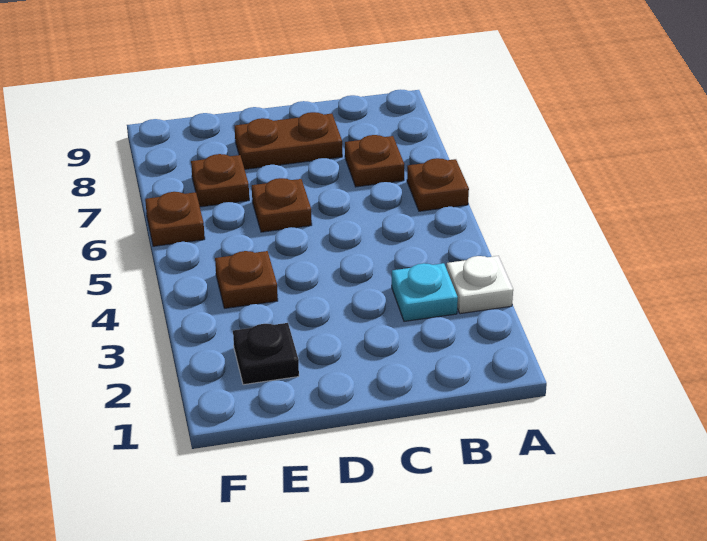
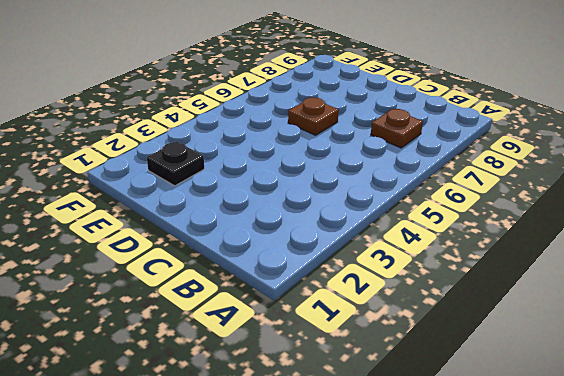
none -> white 1x1 plate [447,256,513,314]
none -> brown 1x1 plate [407,158,469,211]

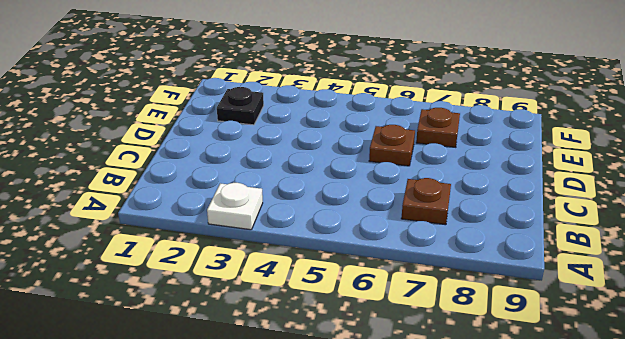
none -> brown 1x1 plate [407,158,469,211]
none -> cyan 1x1 plate [392,263,458,321]

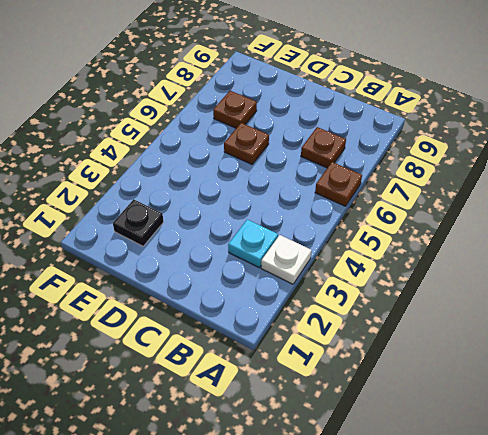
none -> brown 1x2 plate [235,112,342,169]
none -> brown 1x1 plate [215,251,278,308]

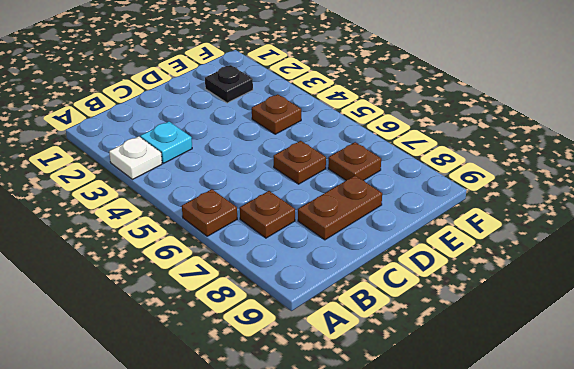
none -> brown 1x1 plate [145,192,205,246]

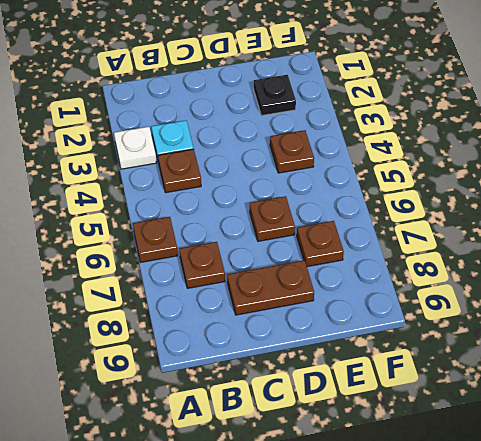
brown 1x1 plate [158,149,201,193] -> brown 1x1 plate moved to [145,192,205,246]

